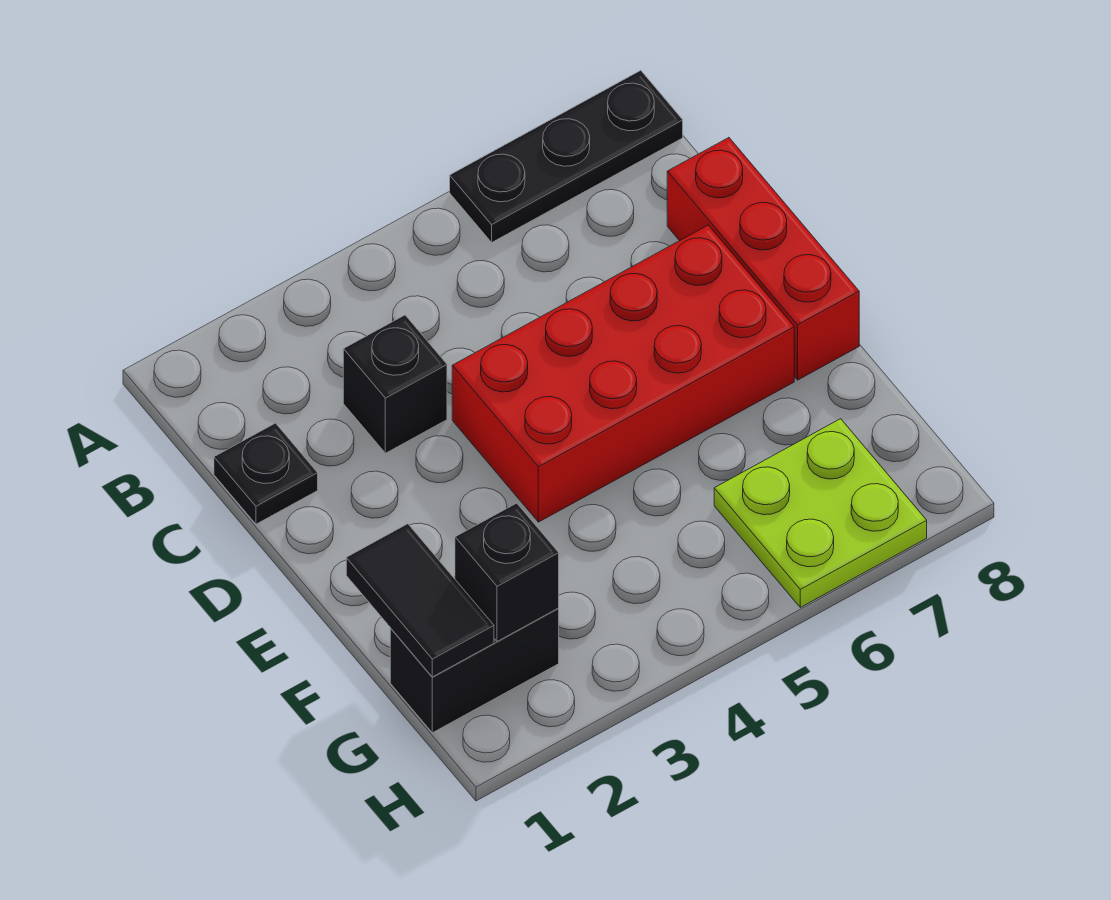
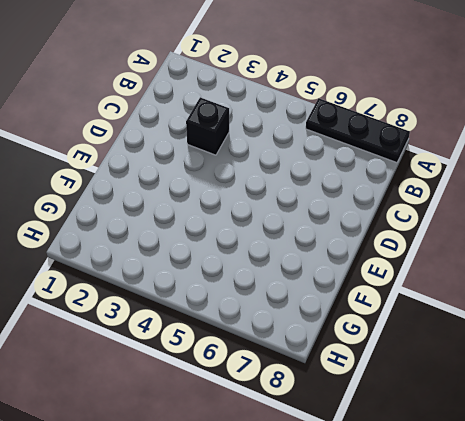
none -> black 1x1 plate [214,423,318,524]
none -> red 1x3 brick [667,138,859,380]

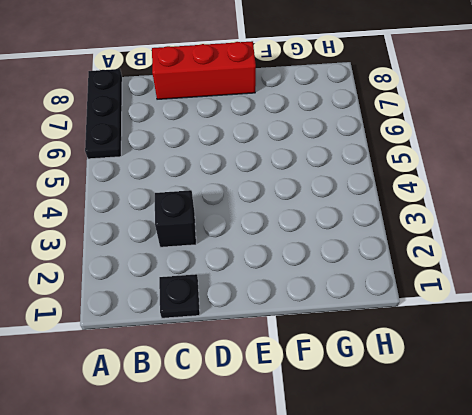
none -> red 2x4 brick [452,225,794,522]
none -> black 1x2 brick [390,608,559,733]

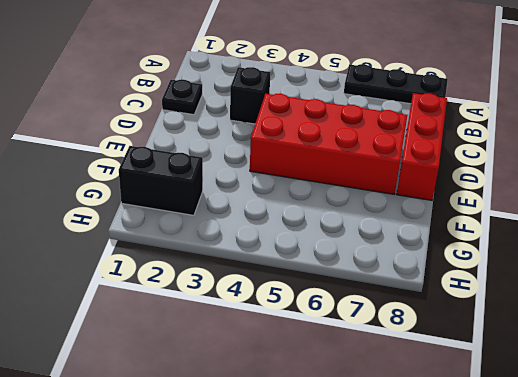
none -> lime 2x2 plate [714,419,927,607]
none -> black 1x2 tile [346,524,494,677]

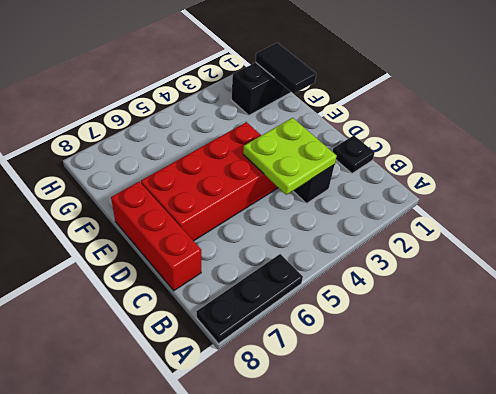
lime 2x2 plate [243,118,337,195] -> lime 2x2 plate moved to [714,419,927,607]
none -> black 1x1 brick [455,503,559,641]

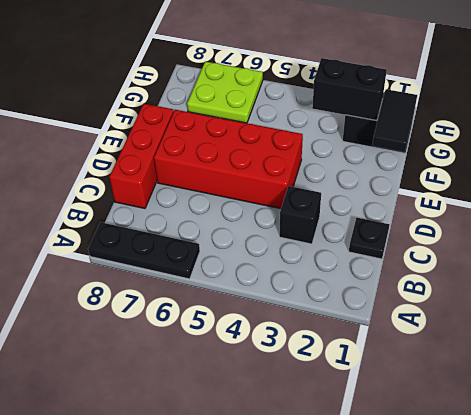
black 1x2 brick [312,58,387,121] -> black 1x1 brick [455,503,559,641]

